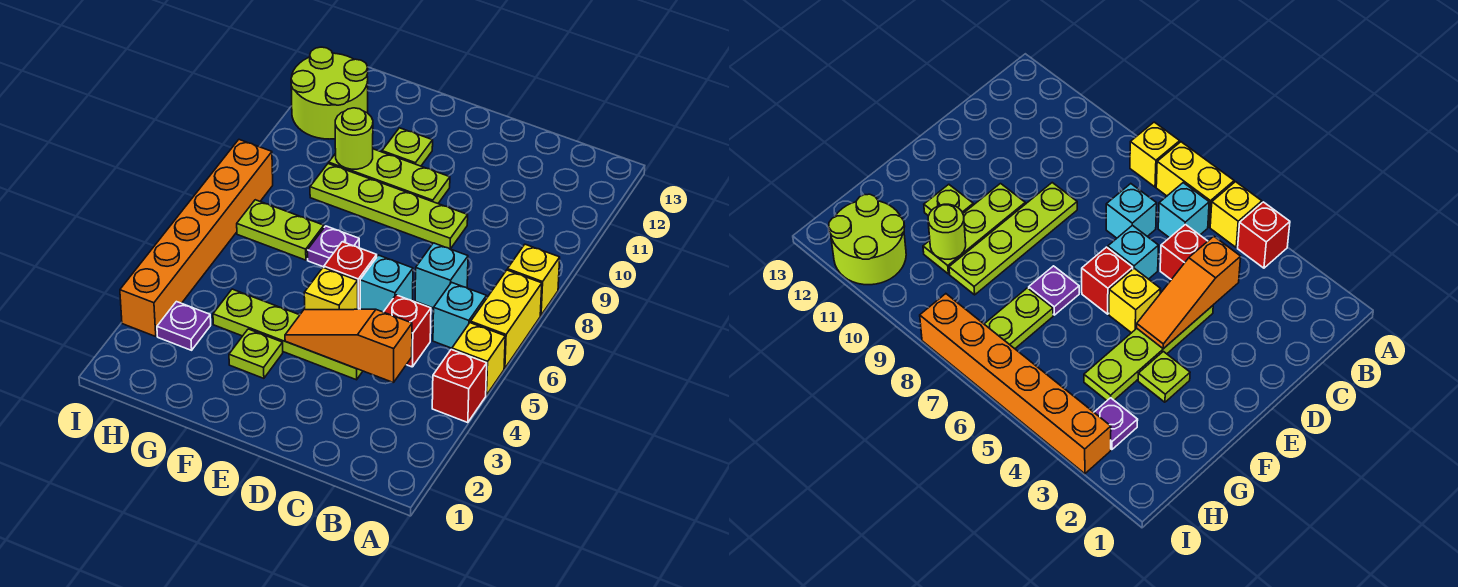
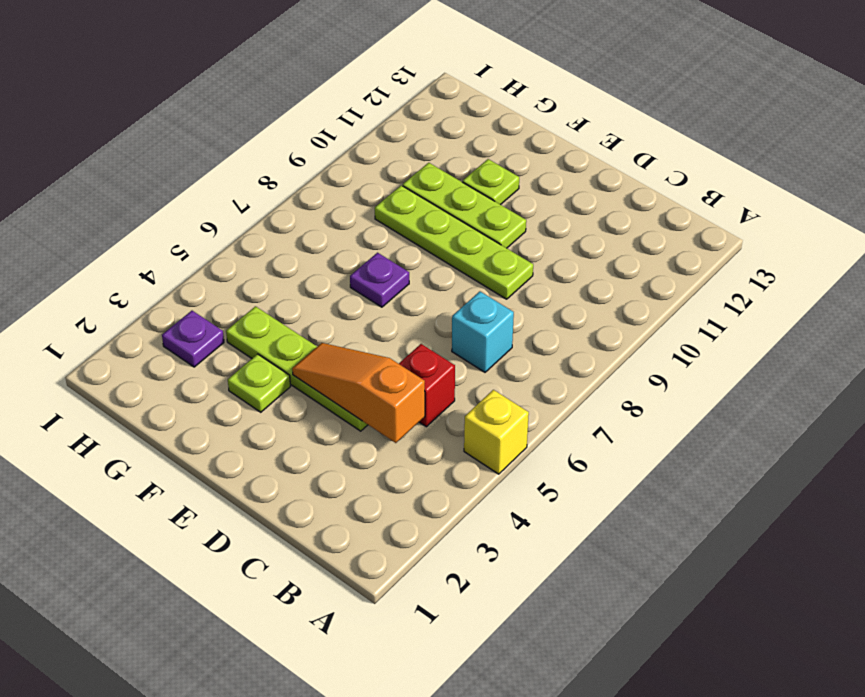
none -> red 1x1 brick [432,350,487,423]
none -> yellow 1x2 brick [471,270,542,368]
none -> yellow 1x1 brick [507,244,560,315]

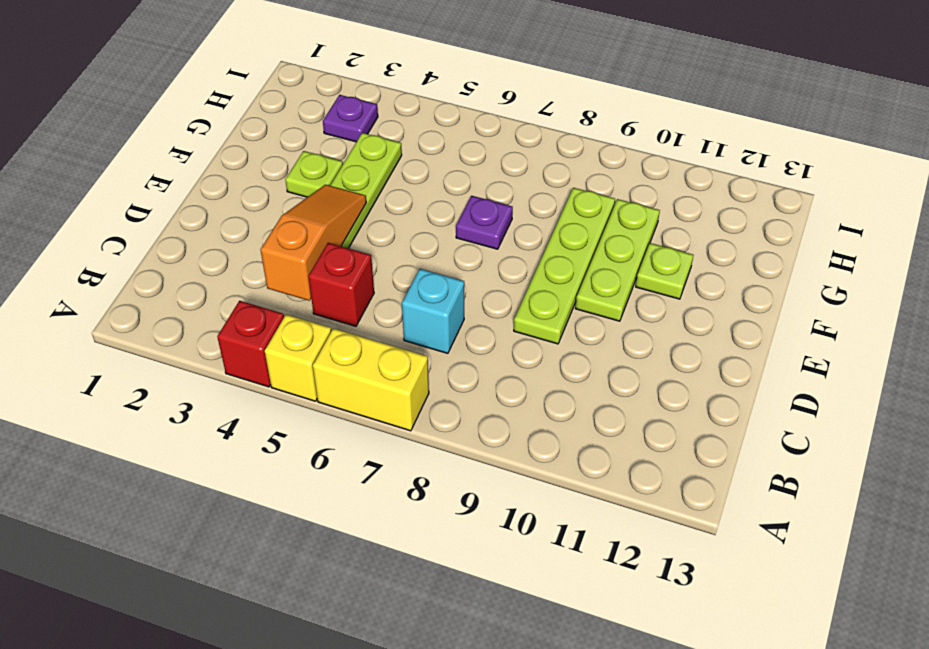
none -> yellow 1x1 brick [507,244,560,315]
none -> cyan 1x1 brick [433,282,487,348]
none -> cyan 1x1 brick [360,255,413,312]

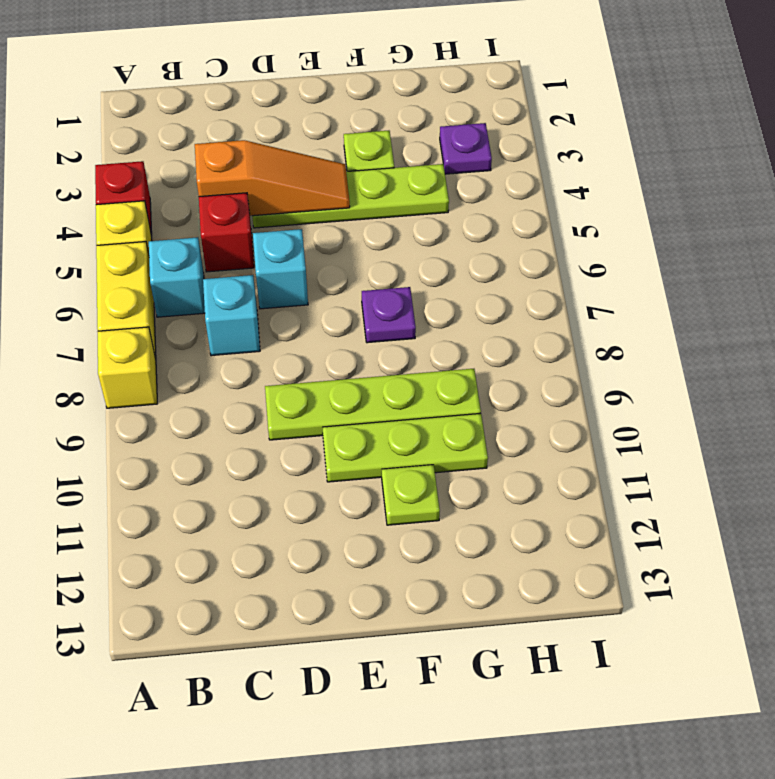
none -> yellow 1x1 brick [304,268,358,310]
none -> red 1x1 brick [324,242,377,309]
none -> lime 1x2 plate [237,200,324,260]

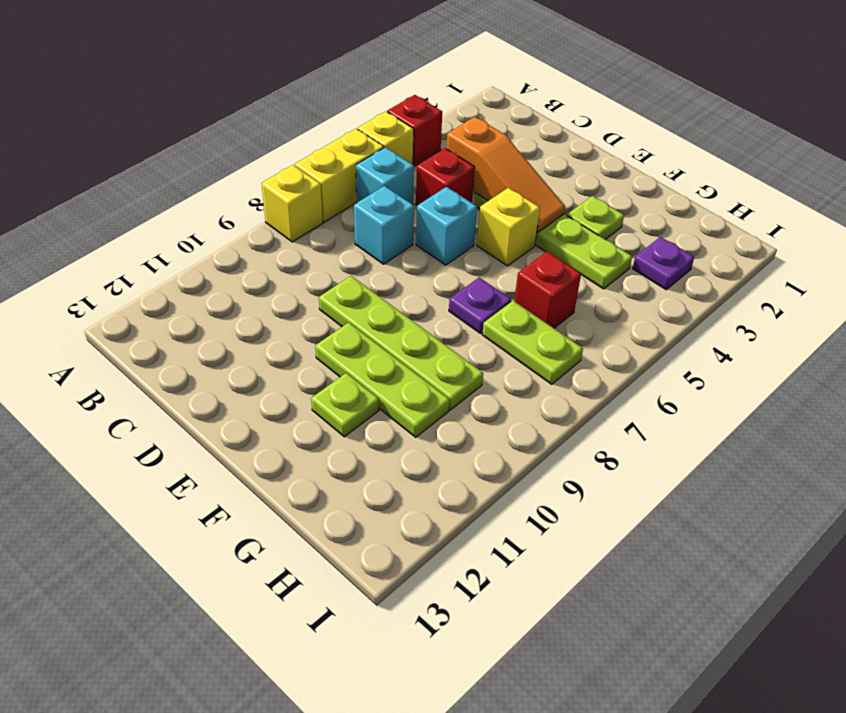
red 1x1 brick [514,252,581,328] -> red 1x1 brick moved to [324,242,377,309]
none -> lime 2x2 round brick [291,47,368,139]
none -> orange 1x6 brick [120,140,273,336]
none -> lime 1x1 round brick [335,108,373,169]

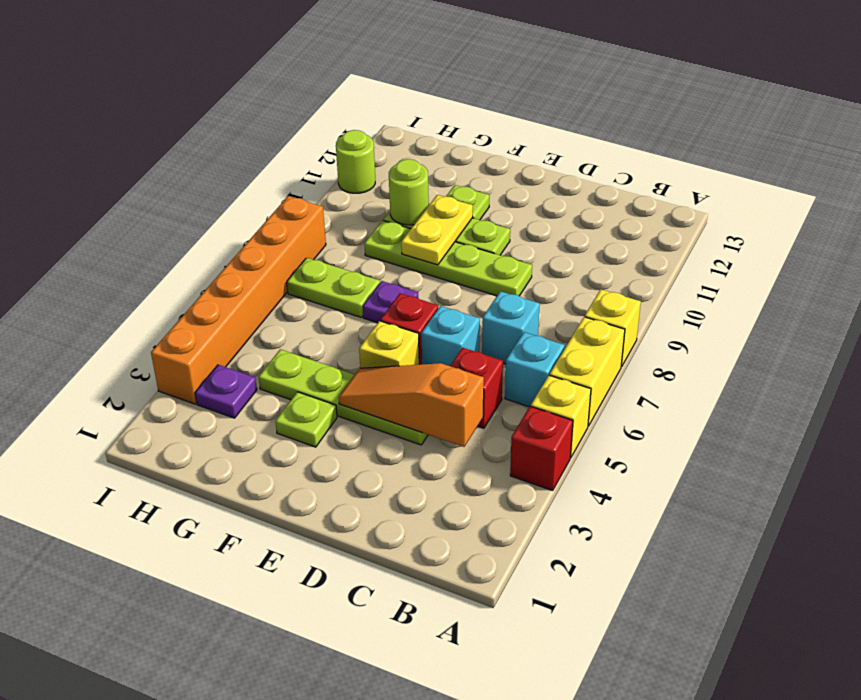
yellow 1x2 plate [401,195,473,265] -> none
lime 1x1 round brick [336,130,375,193] -> lime 2x2 round brick [291,47,368,139]

